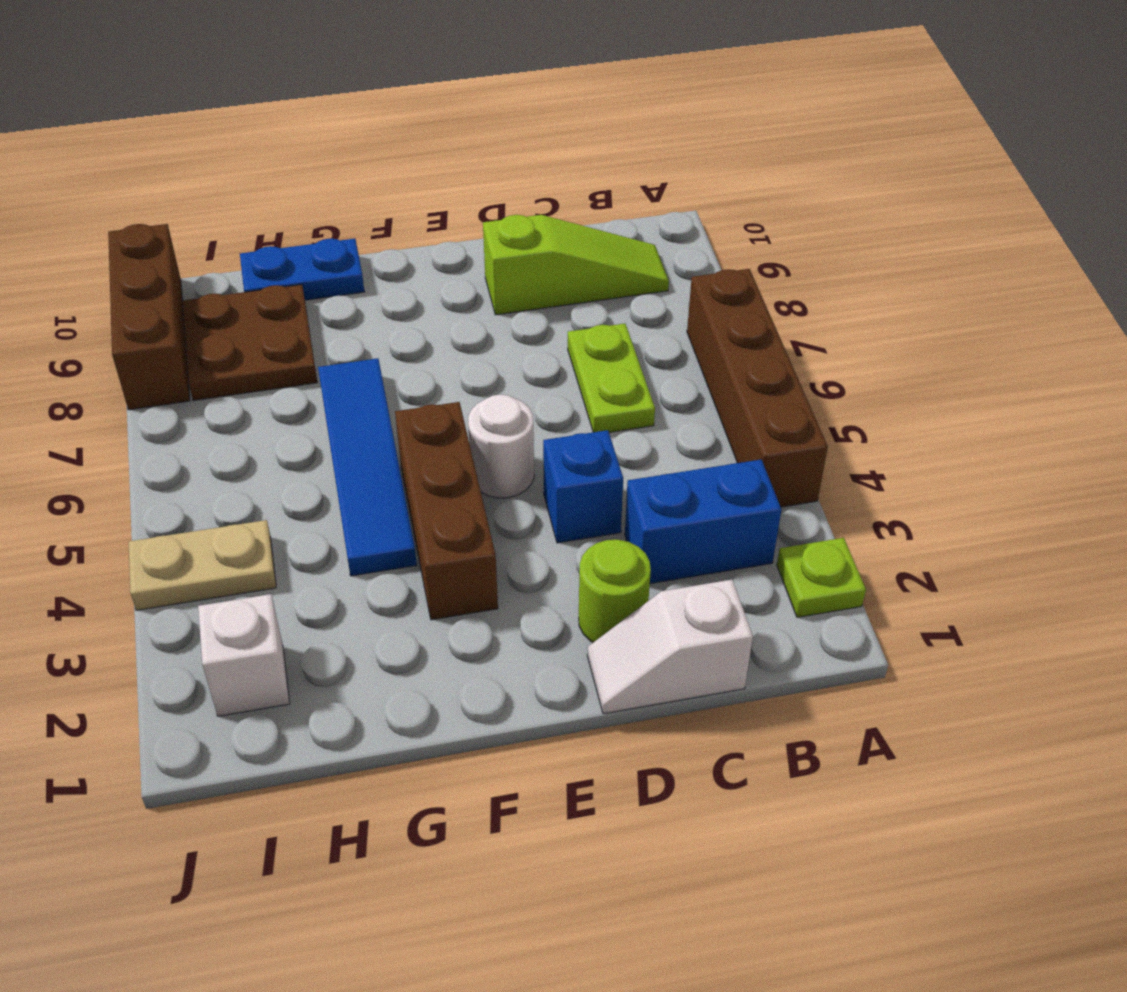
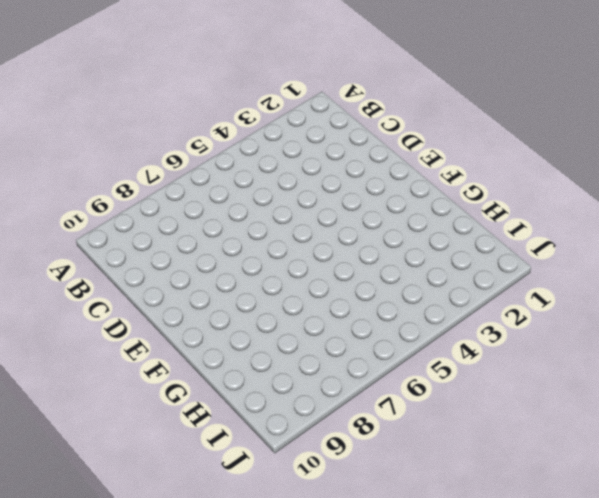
none -> lime 1x1 plate [777,538,866,617]
none -> brown 1x4 brick [687,269,828,507]
none -> blue 1x2 brick [625,460,781,584]

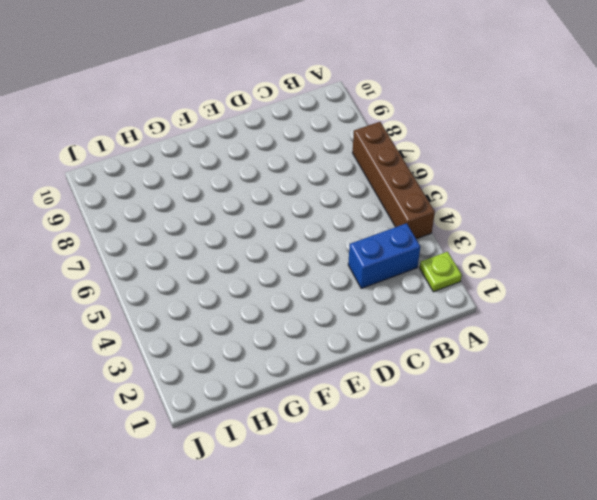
none -> lime 1x3 slope [483,215,669,315]
none -> white 1x2 slope [587,580,753,714]
none -> lime 1x2 plate [568,324,655,432]

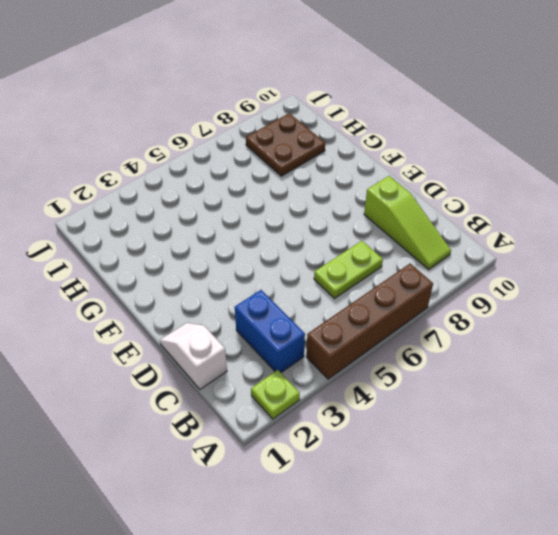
none -> lime 1x1 round brick [579,539,651,642]
none -> blue 1x1 brick [543,430,623,543]
none -> white 1x1 round brick [468,394,534,498]

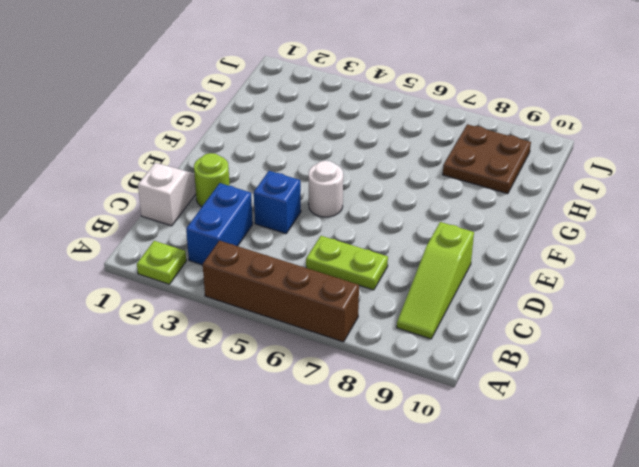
none -> brown 1x3 brick [395,402,498,620]
none -> blue 1x4 tile [318,358,417,576]
none -> blue 1x2 plate [240,239,364,300]

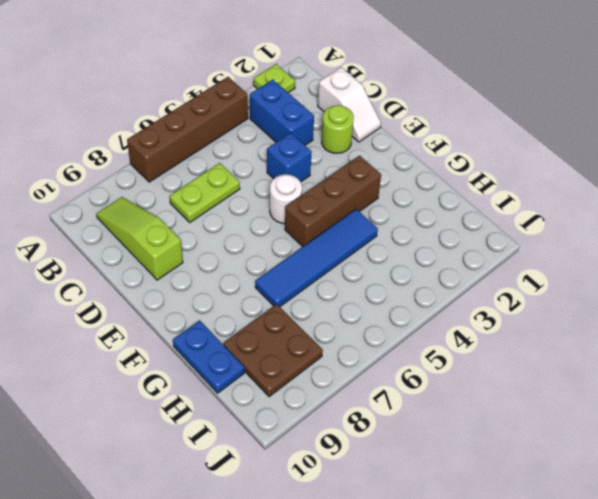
none -> white 1x1 brick [198,594,290,716]
none -> tan 1x2 plate [129,520,276,610]
none -> brown 1x3 brick [108,224,190,410]

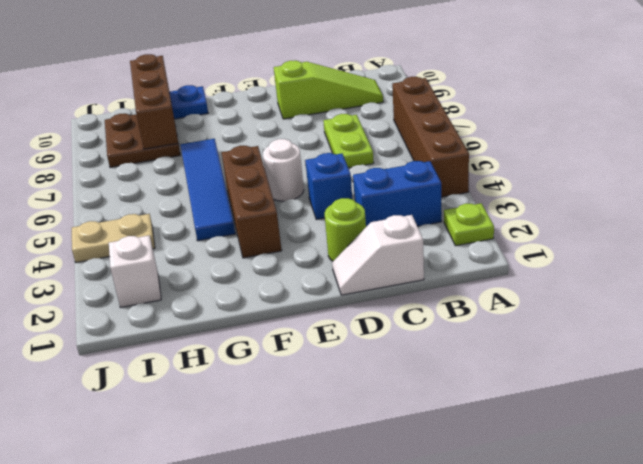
brown 1x3 brick [130,54,178,149] -> brown 1x3 brick moved to [108,224,190,410]

